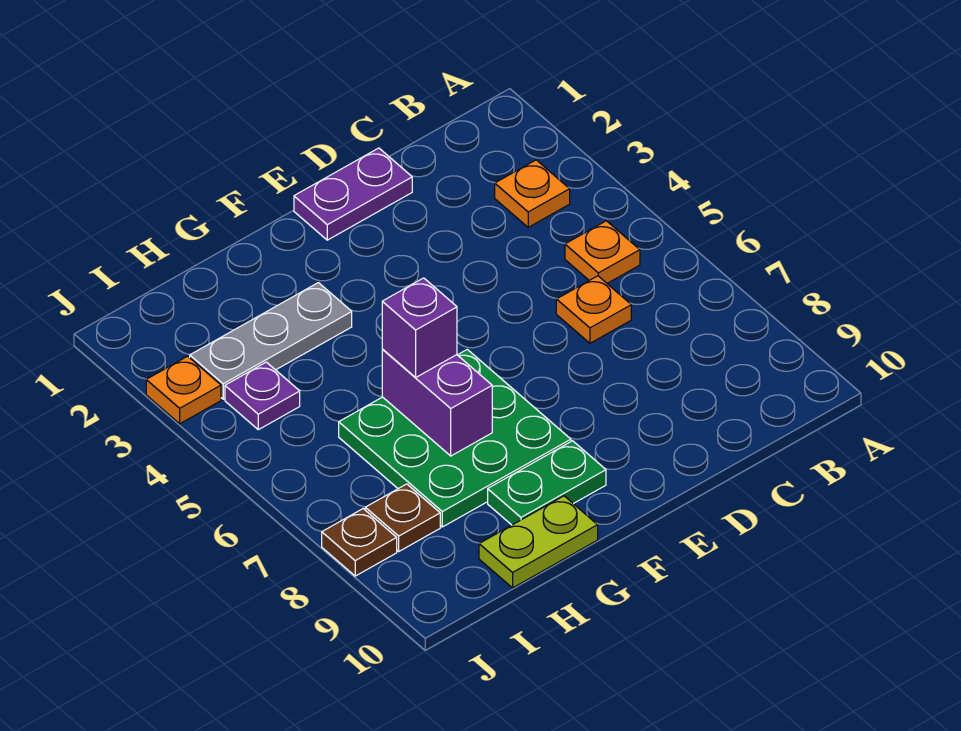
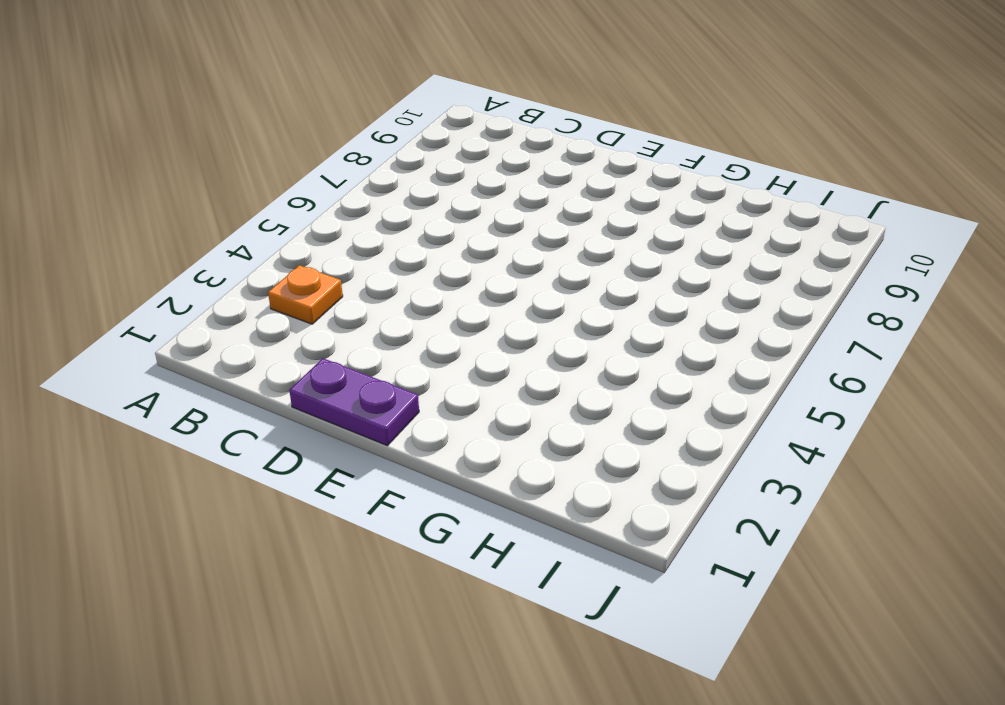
none -> orange 1x1 plate [565,221,640,283]
none -> orange 1x1 plate [556,276,631,343]
none -> green 3x3 plate [339,350,571,527]

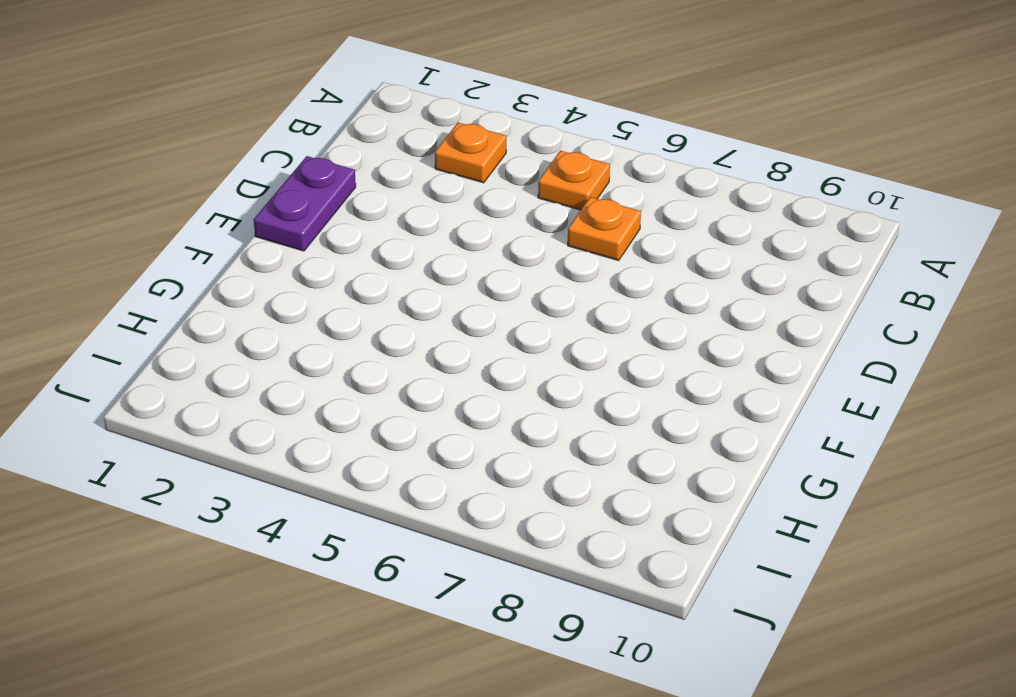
none -> green 3x3 plate [339,350,571,527]
none -> green 1x2 plate [488,441,606,525]
none -> grey 1x3 plate [190,283,352,399]

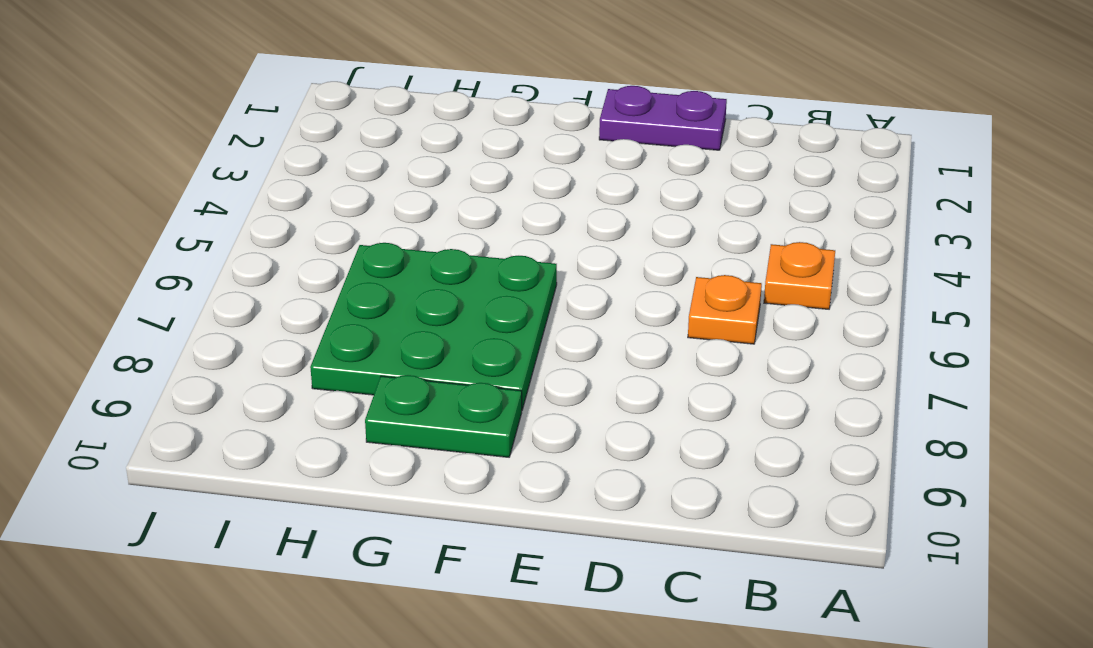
none -> orange 1x1 plate [495,160,570,227]
none -> grey 1x3 plate [190,283,352,399]
none -> lime 1x2 plate [479,496,598,588]

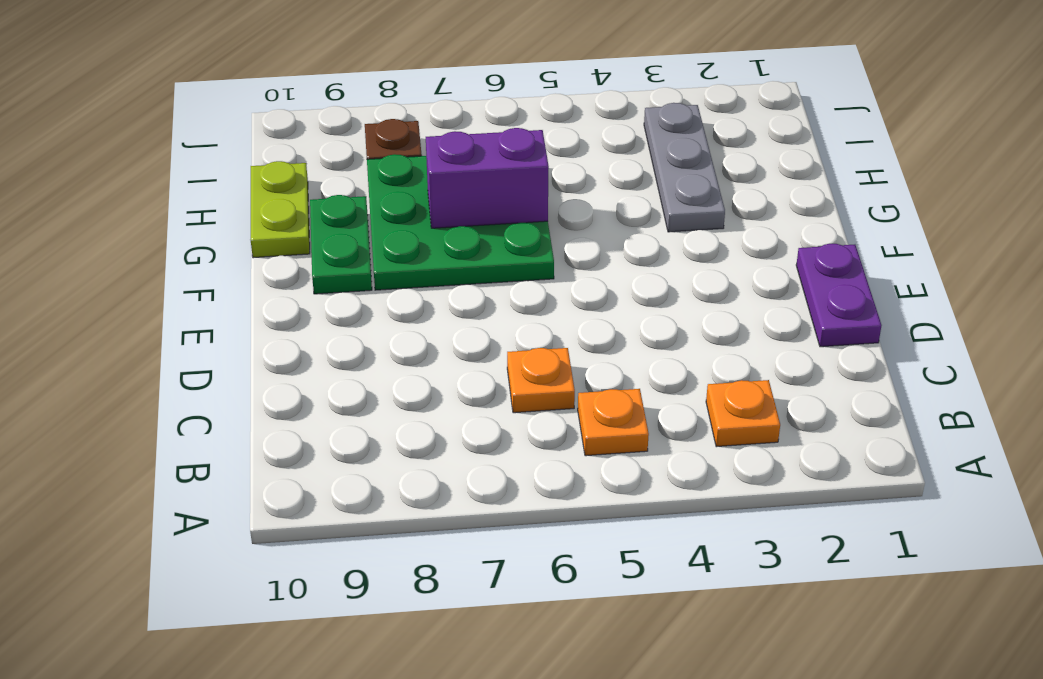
none -> purple 1x1 plate [225,362,300,430]
none -> orange 1x1 plate [146,356,221,424]
none -> brown 1x1 plate [322,509,397,576]

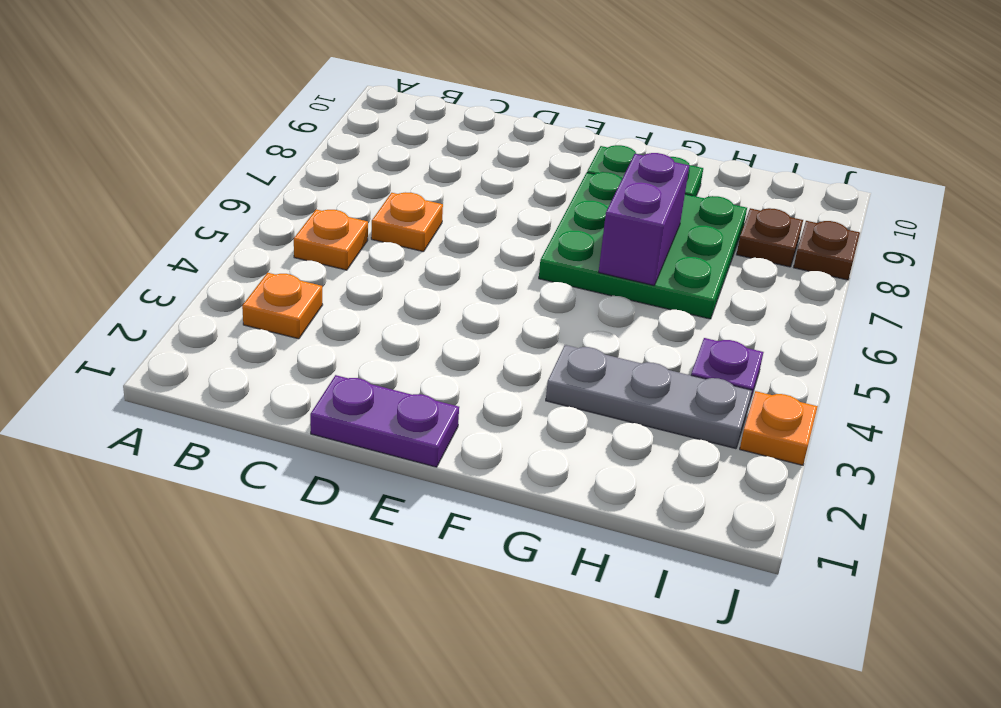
none -> lime 1x2 plate [479,496,598,588]
none -> purple 1x1 brick [382,278,457,378]

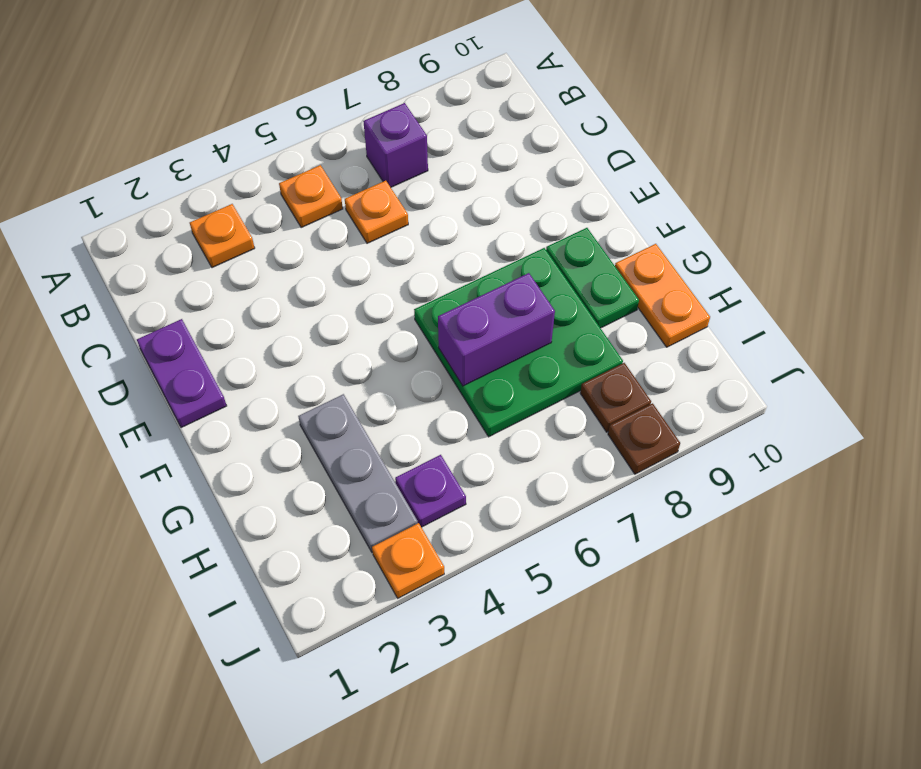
purple 1x1 brick [363,103,428,187] -> purple 1x1 brick moved to [382,278,457,378]
orange 1x2 plate [615,244,710,347] -> lime 1x2 plate [479,496,598,588]

